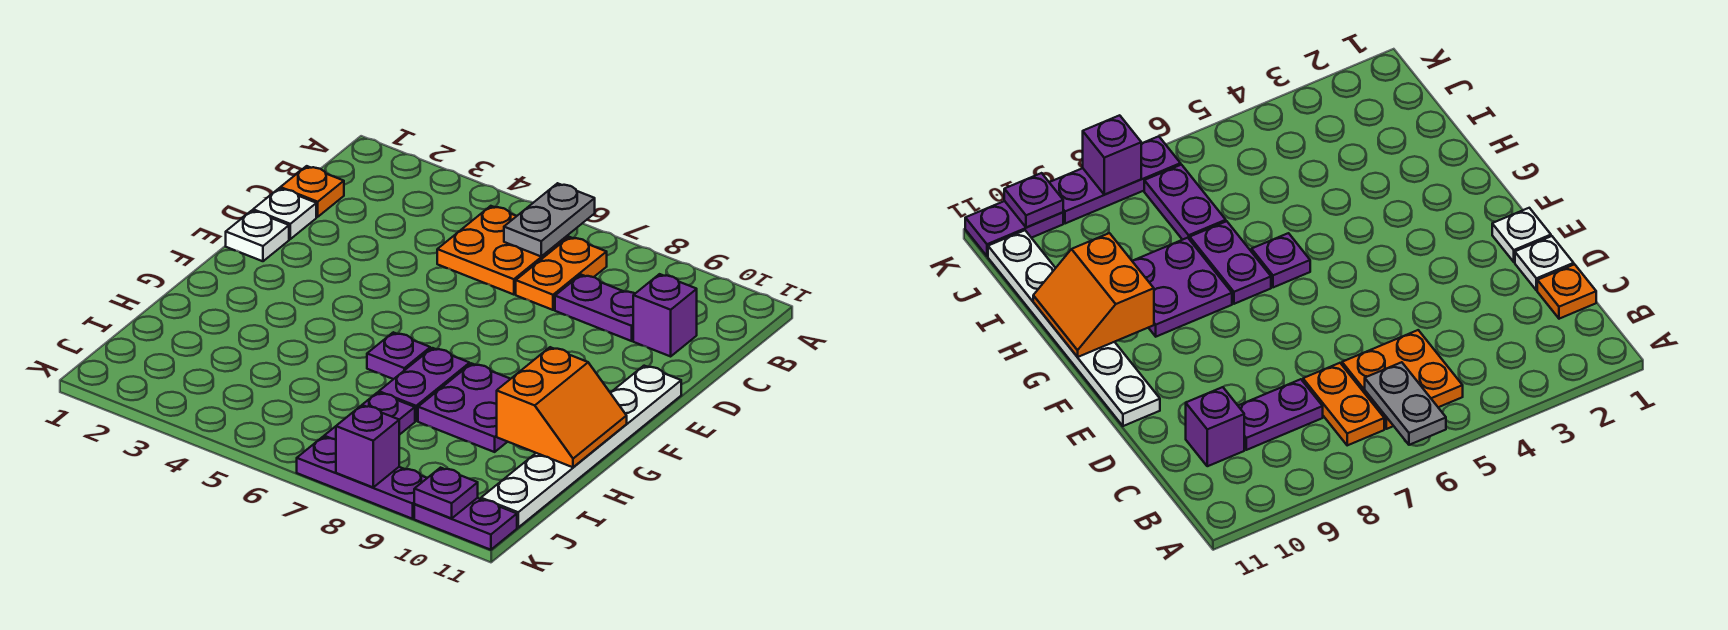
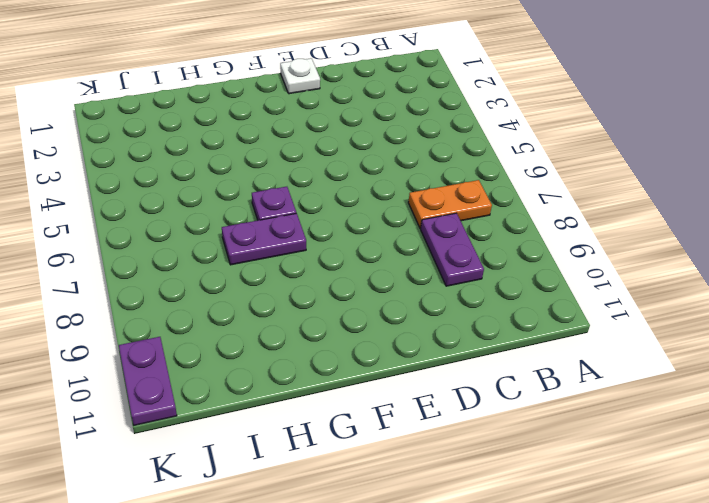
none -> orange 2x2 plate [437,206,567,295]
none -> orange 1x1 plate [280,166,344,217]
none -> purple 1x1 brick [633,274,697,356]

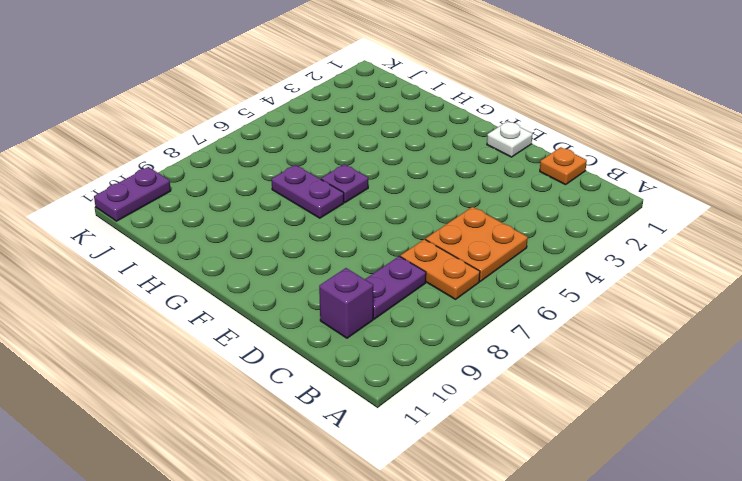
none -> white 1x1 plate [253,188,316,239]
none -> white 1x6 plate [481,366,681,527]
none -> purple 2x2 plate [418,363,510,452]

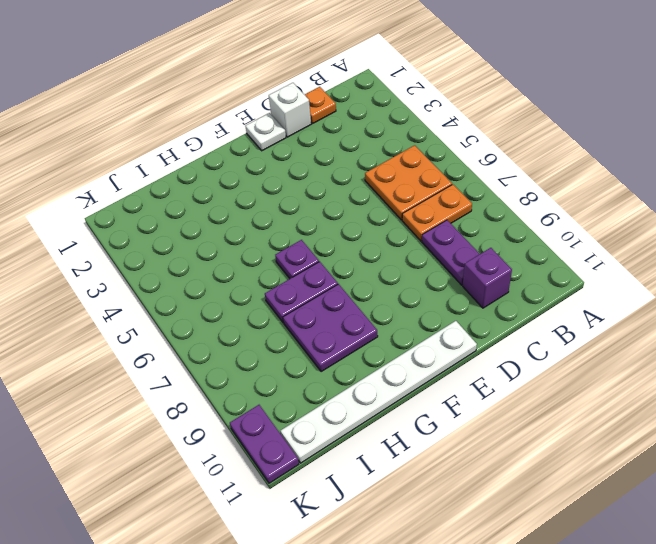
white 1x1 brick [269,83,311,137] -> white 1x1 plate [253,188,316,239]
none -> purple 1x2 plate [324,392,415,439]
none -> purple 1x3 plate [297,437,427,519]
none -> grey 1x2 plate [504,183,595,256]

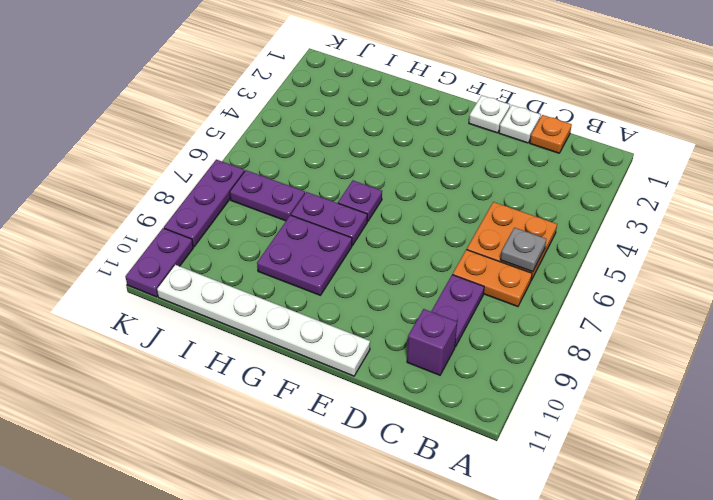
grey 1x1 plate [500,228,546,272] -> grey 1x2 plate [504,183,595,256]
none -> orange 2x2 slope [497,347,627,467]
none -> purple 1x1 brick [336,405,399,487]
none -> purple 1x1 plate [414,468,478,518]

